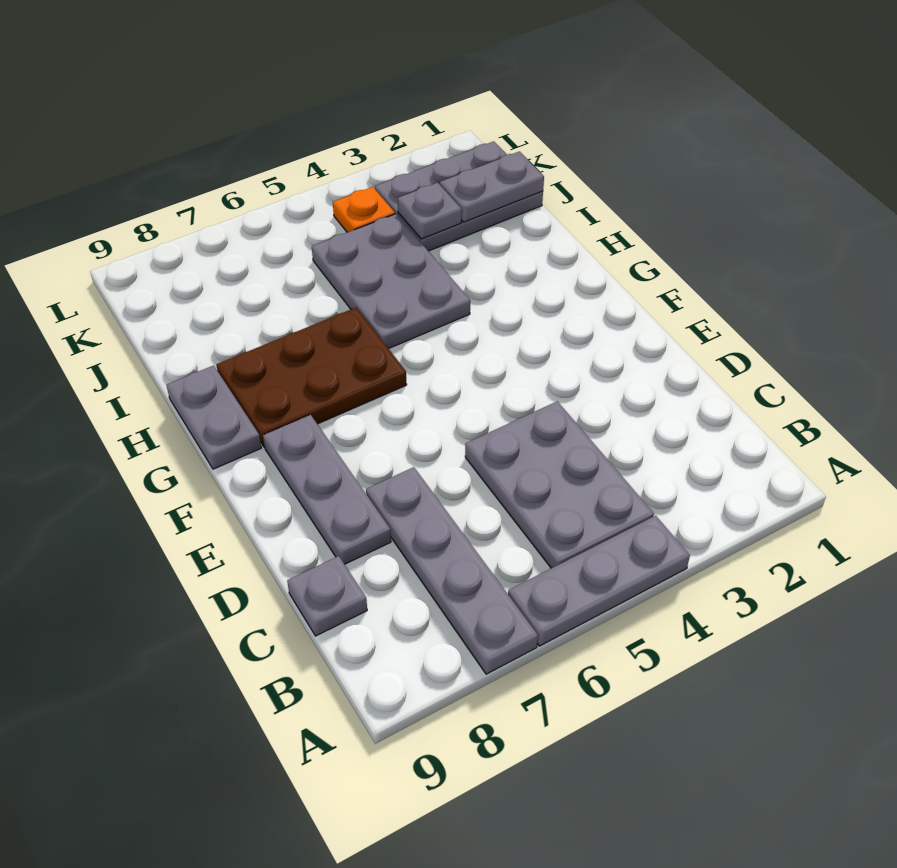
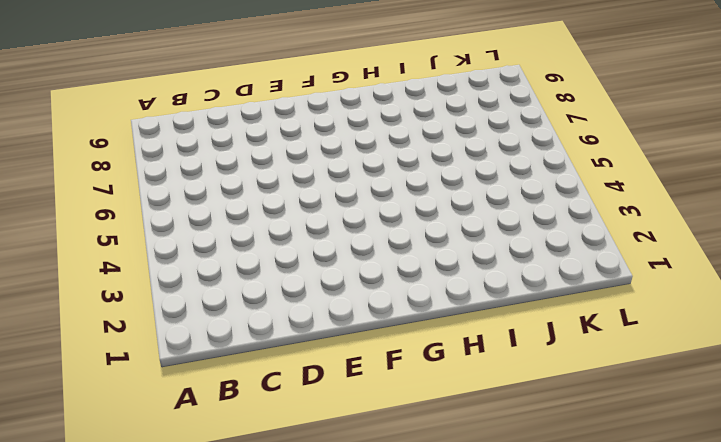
none -> grey 1x3 plate [508,516,690,646]
none -> grey 1x4 plate [366,467,538,674]
none -> grey 2x3 plate [465,401,654,568]

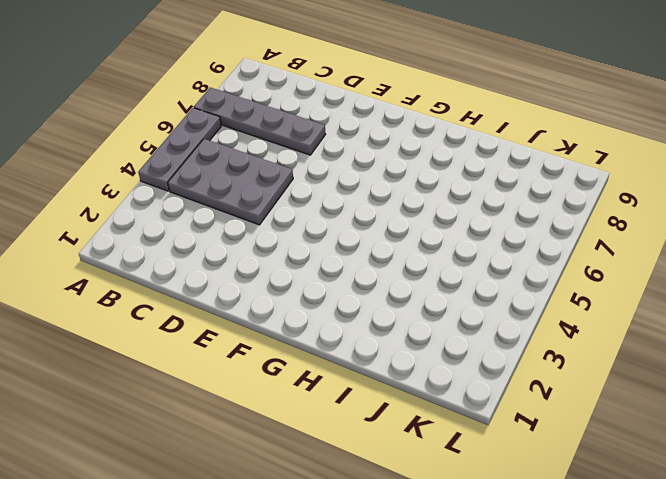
none -> grey 1x1 plate [287,556,367,636]
none -> grey 1x3 plate [263,415,391,564]
none -> brown 2x3 plate [216,308,407,447]

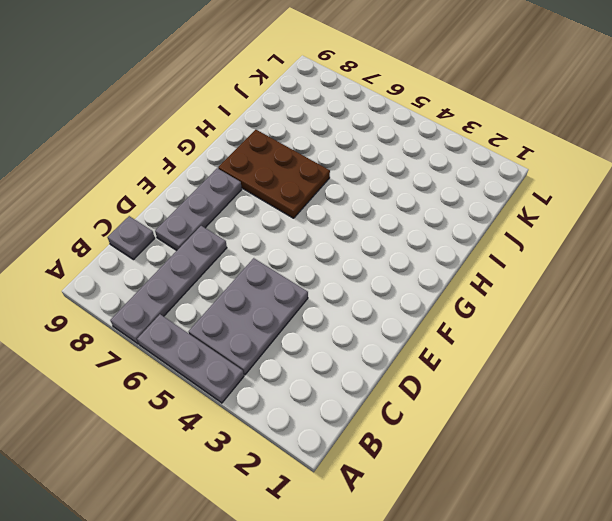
none -> grey 1x2 plate [167,365,261,469]
none -> grey 2x3 plate [312,214,470,349]
none -> grey 2x3 plate [375,141,543,251]

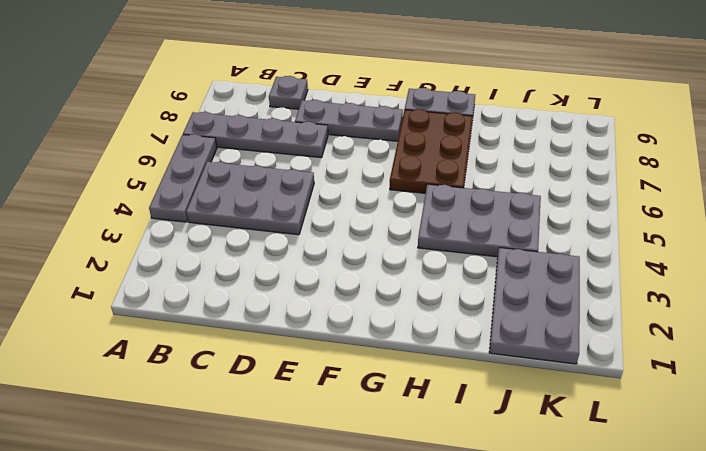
none -> orange 1x1 plate [333,187,395,232]
none -> grey 1x2 plate [440,151,544,222]
none -> grey 1x1 plate [398,183,462,239]

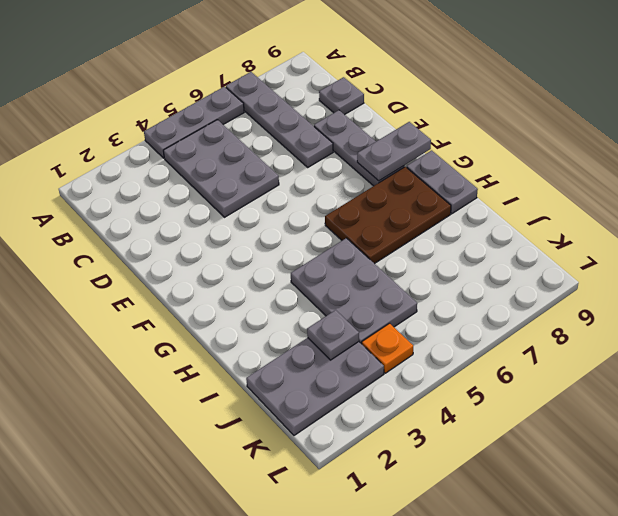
grey 1x2 plate [357,122,431,181] -> grey 1x2 plate moved to [440,151,544,222]

